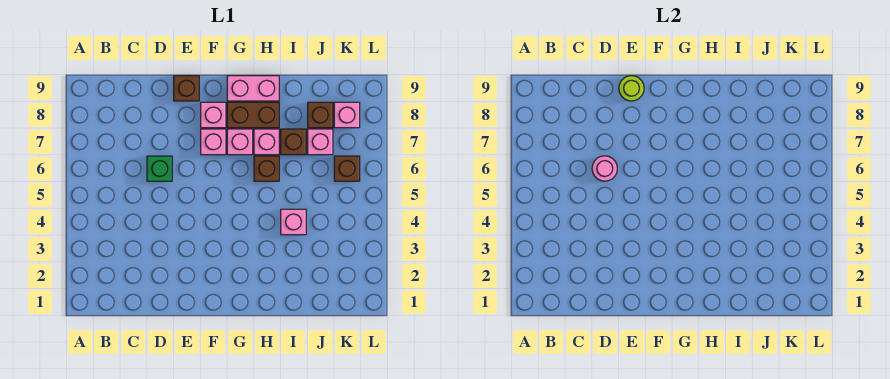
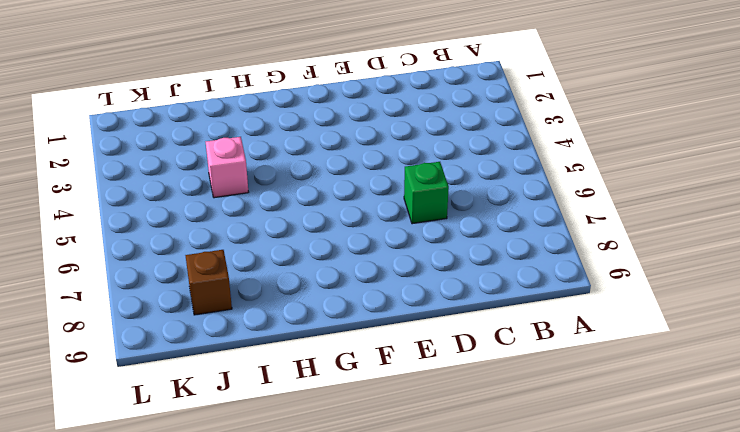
none -> brown 1x1 brick [174,76,199,101]
none -> pink 1x1 brick [201,129,226,155]
none -> pink 1x1 brick [201,102,226,128]

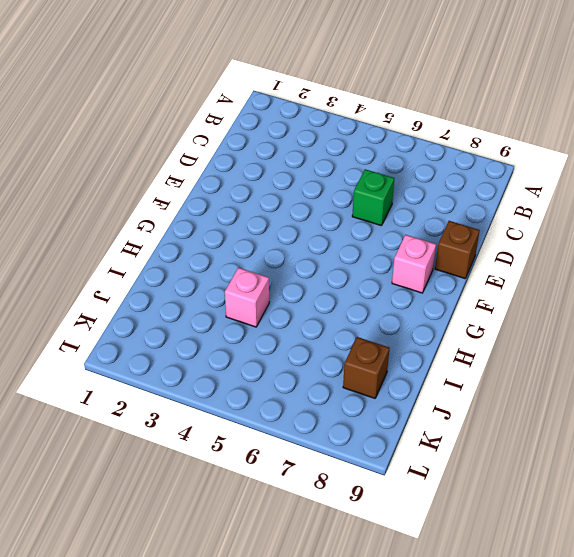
none -> pink 1x1 brick [201,129,226,155]
none -> pink 1x1 brick [227,129,253,155]
none -> brown 1x2 brick [227,102,279,128]

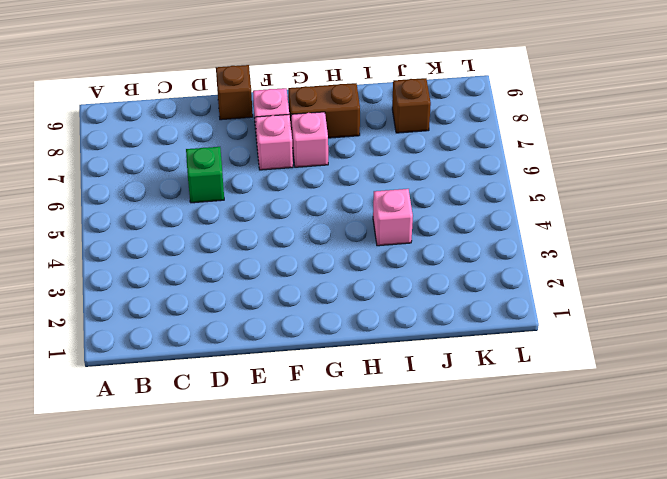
none -> pink 1x2 brick [227,76,279,101]
none -> brown 1x1 brick [254,156,279,181]
none -> pink 1x1 brick [254,129,279,155]

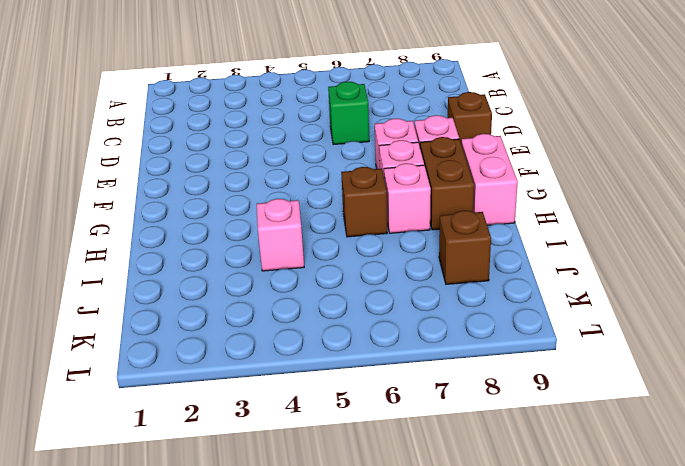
none -> brown 1x1 brick [281,129,306,155]
none -> pink 1x1 brick [308,129,333,155]
none -> brown 1x1 brick [334,156,360,181]

